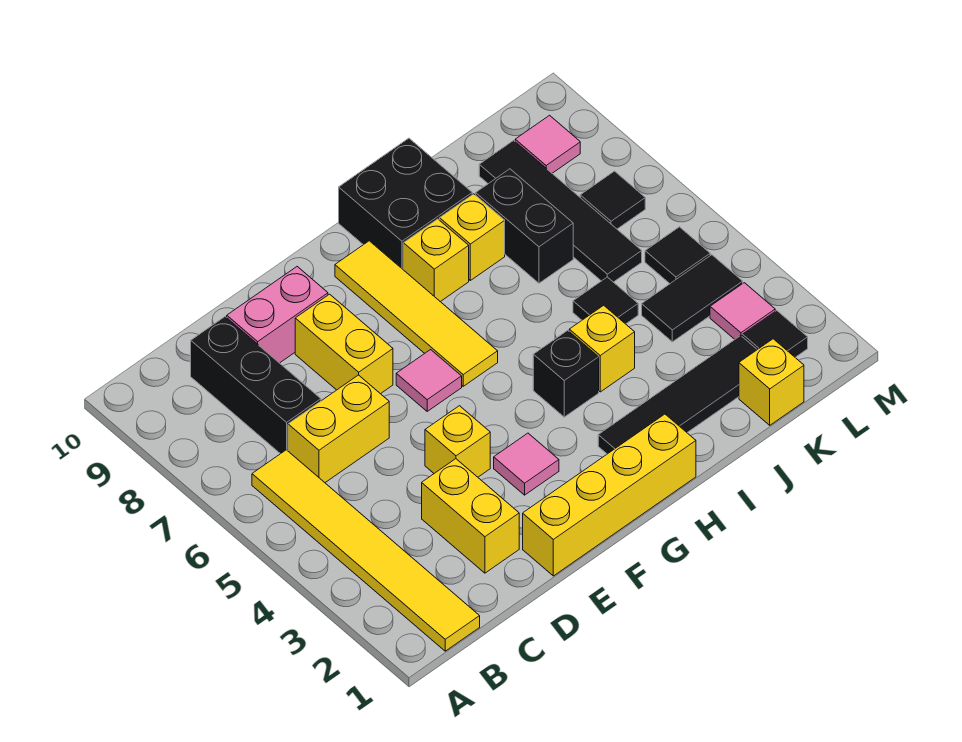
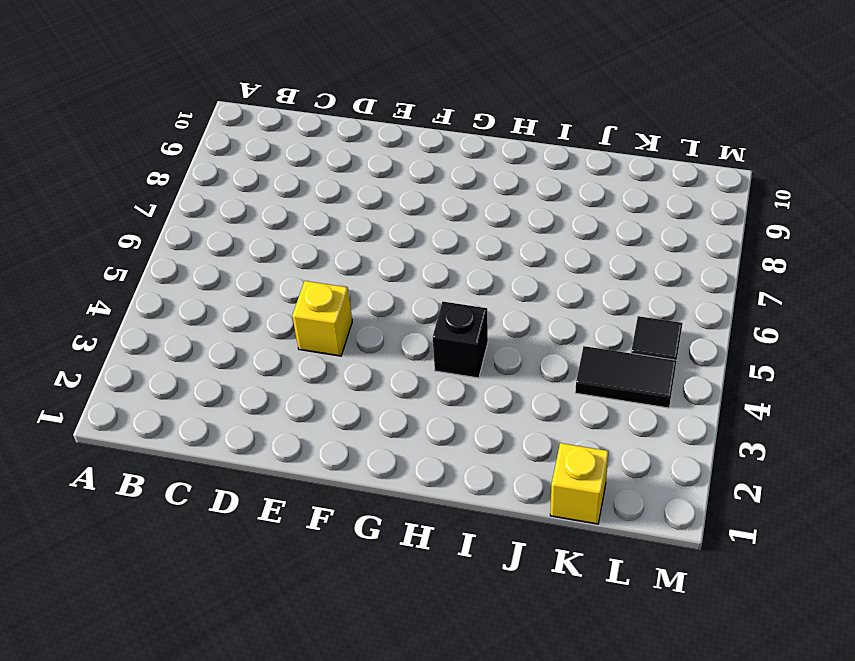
none -> yellow 1x6 tile [252,450,480,651]
none -> yellow 1x2 brick [288,375,389,482]
none -> black 1x3 brick [191,317,321,454]

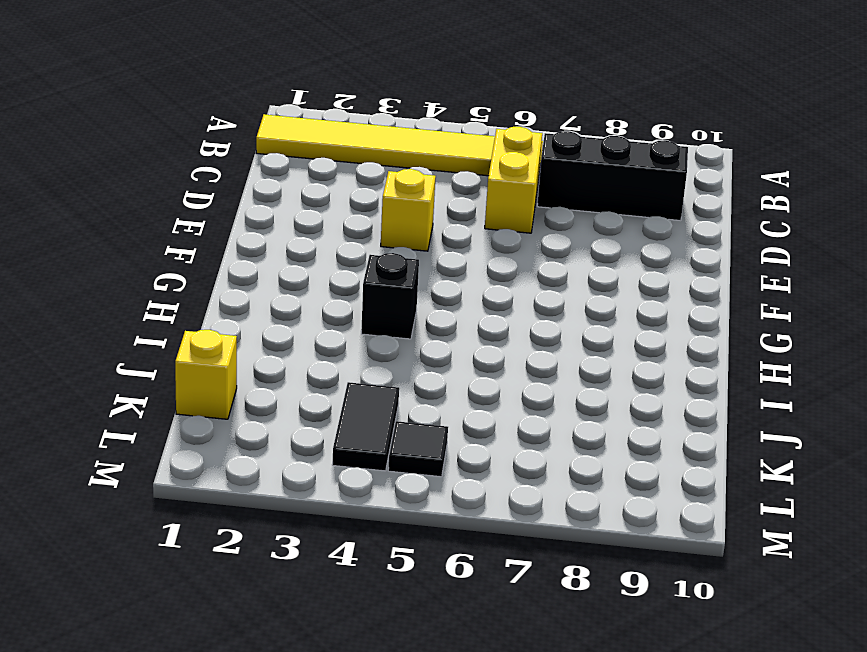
none -> yellow 1x2 brick [422,459,519,573]
none -> pink 1x2 brick [227,267,328,363]
none -> yellow 1x4 brick [523,414,696,576]

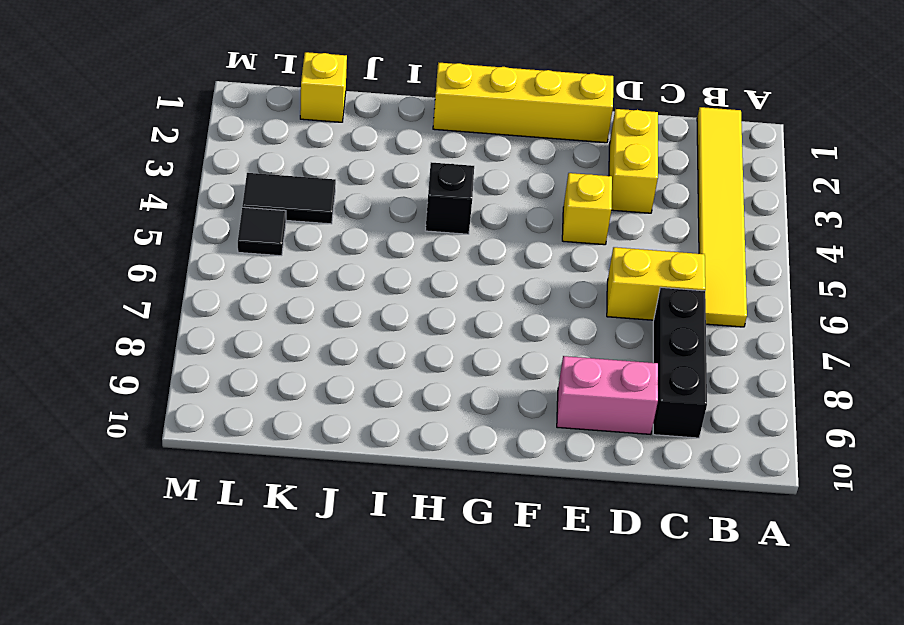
none -> yellow 1x2 brick [295,294,393,394]
none -> pink 1x1 tile [494,433,559,495]
none -> pink 1x1 tile [396,350,462,411]

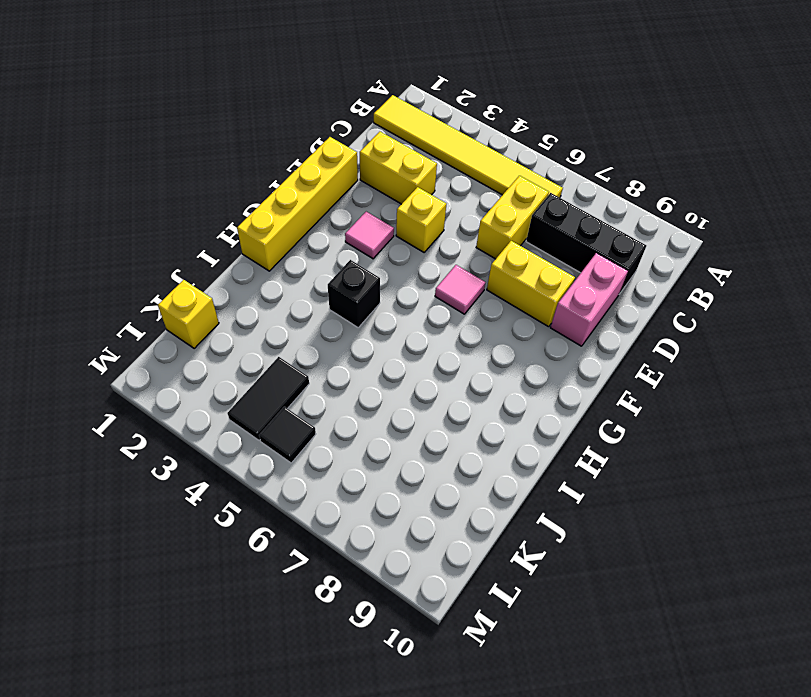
none -> yellow 1x4 tile [335,241,498,386]
none -> black 1x4 tile [598,336,757,454]
none -> yellow 1x1 brick [403,219,469,302]

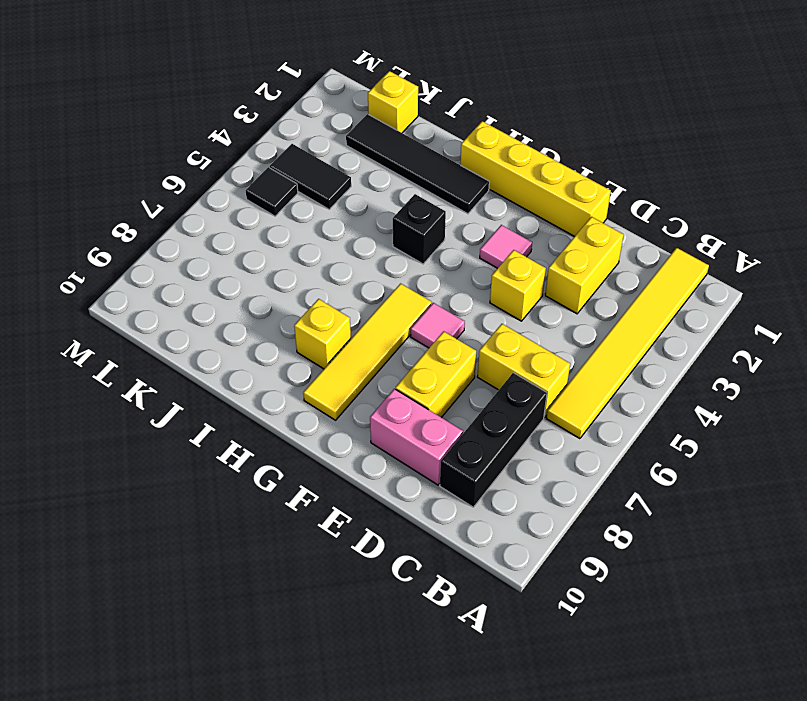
none -> black 2x2 brick [339,138,472,269]
none -> yellow 1x1 brick [569,305,635,392]
none -> yellow 1x1 brick [440,194,505,280]

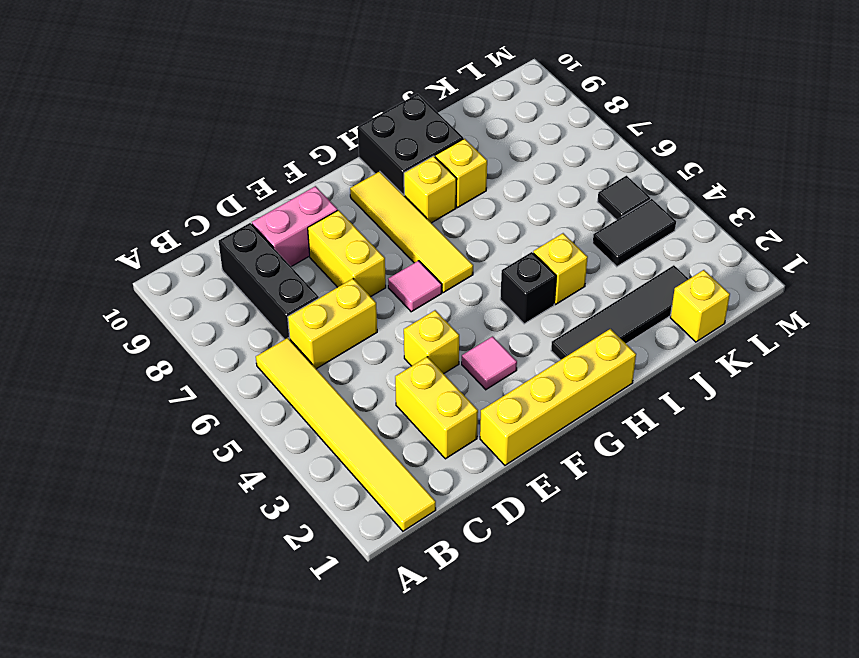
none -> black 1x1 tile [573,277,638,324]
none -> black 1x2 brick [476,169,573,283]
none -> black 1x4 tile [479,141,642,282]

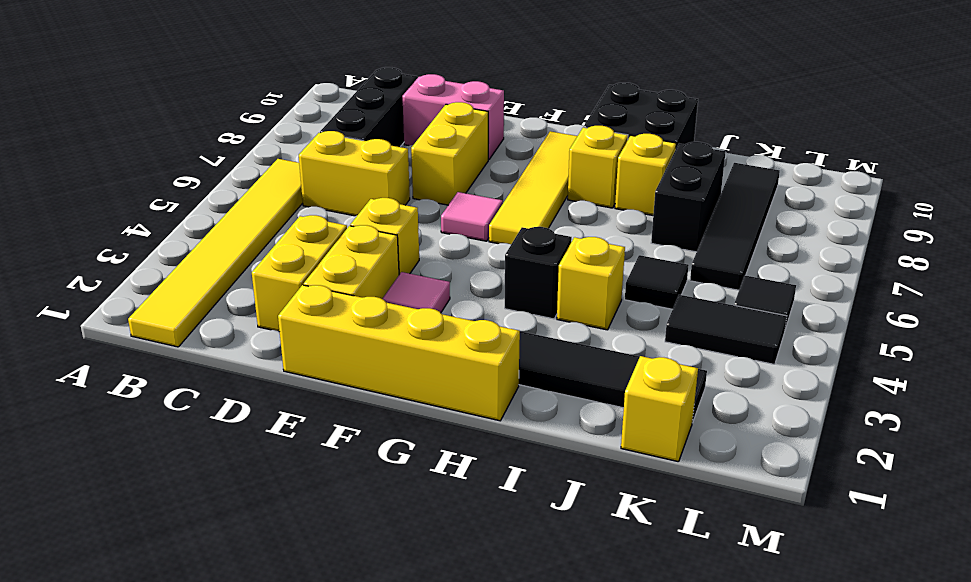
yellow 1x2 brick [304,225,399,299] -> none
none -> black 1x1 tile [742,311,808,357]
none -> pink 1x1 tile [710,283,775,339]
none -> black 1x1 tile [580,171,645,229]

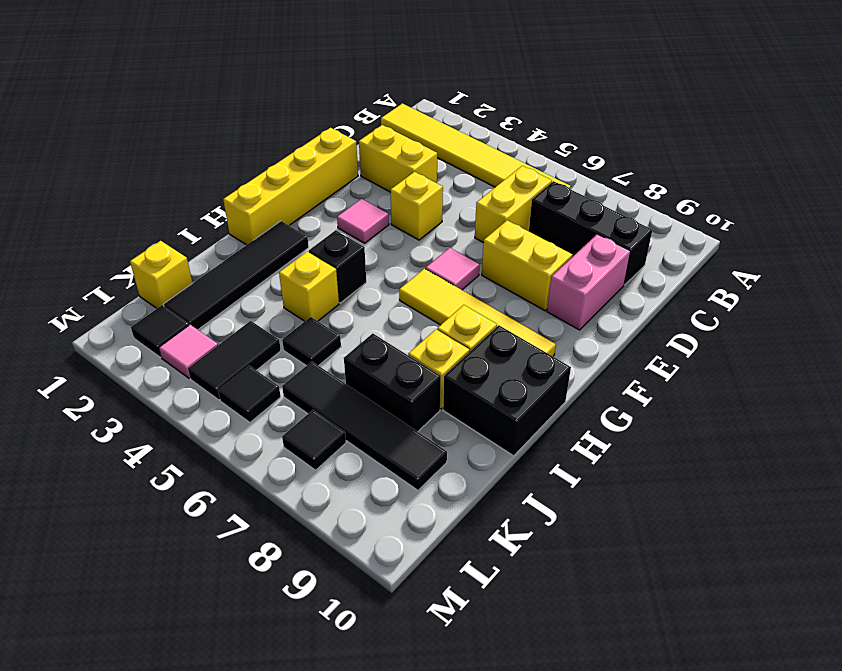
none -> pink 1x1 tile [515,115,580,173]

